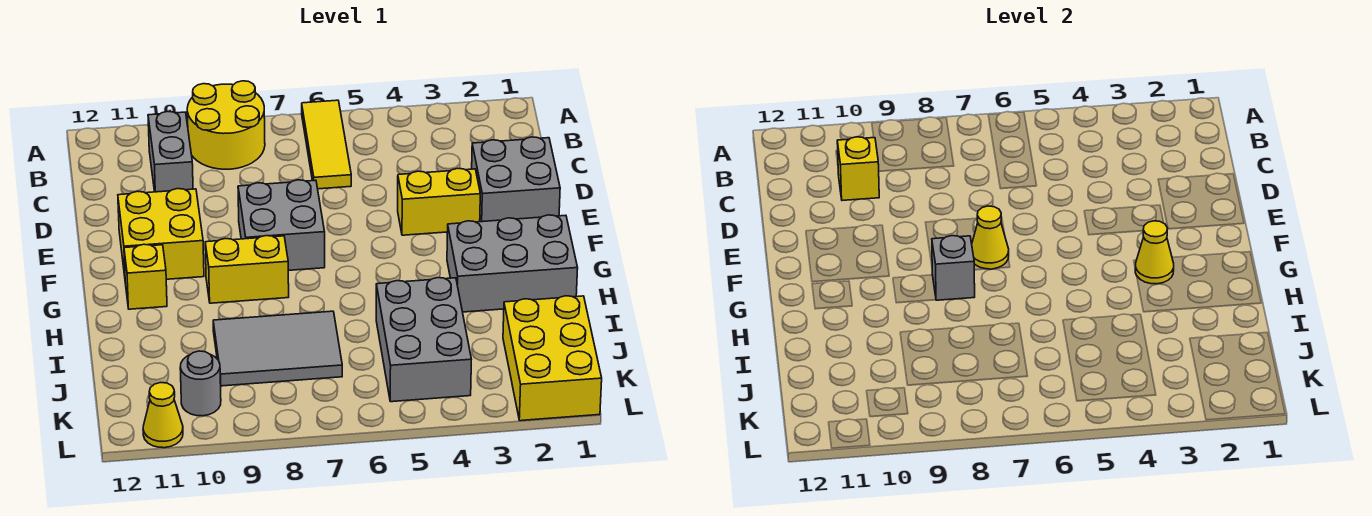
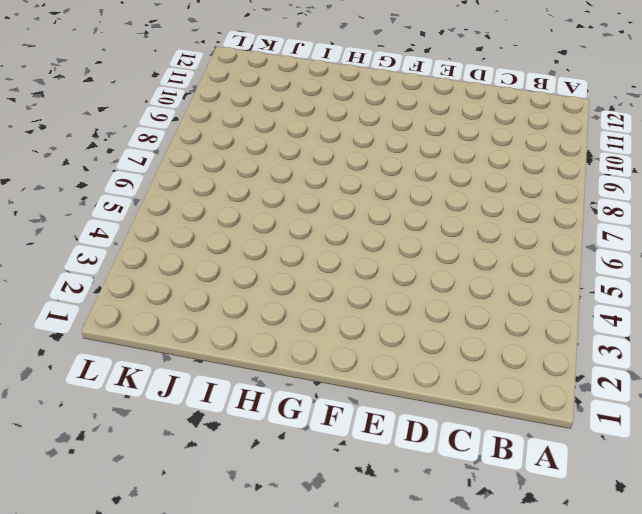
none -> yellow 1x3 tile [302,100,351,189]
none -> yellow 2x2 round brick [187,81,265,169]
none -> grey 1x2 brick [148,111,193,192]

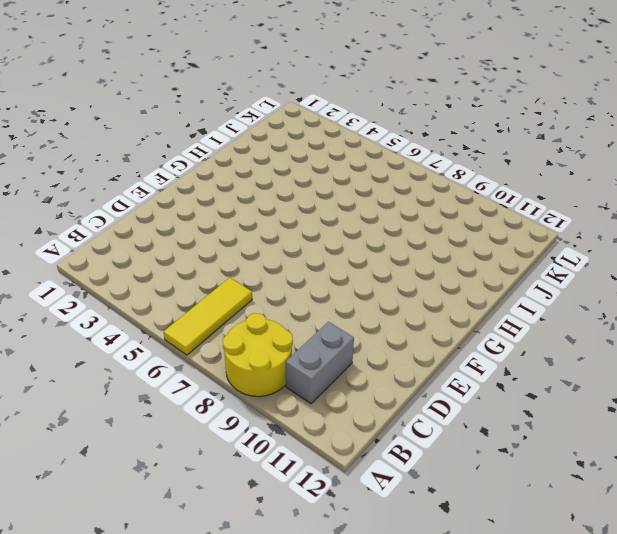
none -> grey 2x2 brick [472,137,560,222]
none -> yellow 1x2 brick [398,168,480,235]
none -> grey 2x2 brick [238,180,325,270]

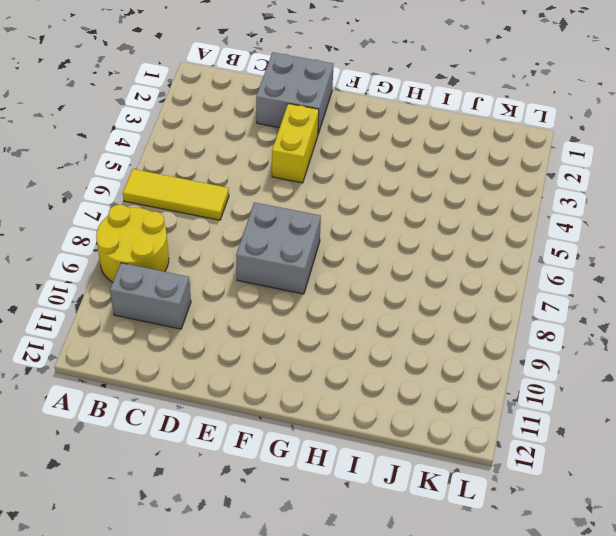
none -> yellow 2x2 brick [118,189,204,279]
none -> grey 2x3 brick [447,215,578,312]
none -> yellow 1x2 brick [205,236,289,303]

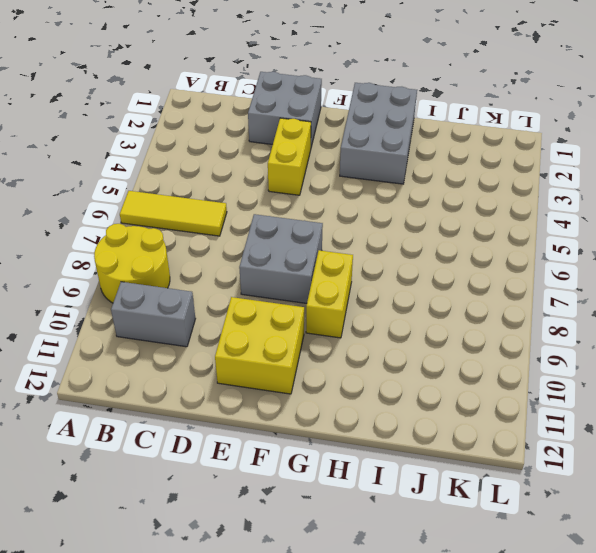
none -> yellow 1x1 brick [124,244,167,309]
none -> grey 2x3 brick [376,278,471,402]
none -> grey 2x3 tile [213,311,342,386]

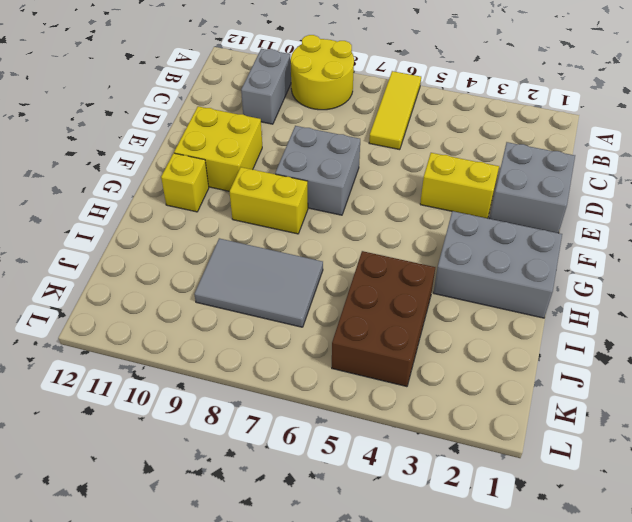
brown 2x3 brick [332,251,435,387] -> grey 2x3 brick [376,278,471,402]
none -> yellow 2x3 brick [503,296,602,421]
none -> grey 1x1 round brick [180,351,221,416]
none -> yellow 1x1 cone [143,383,183,448]

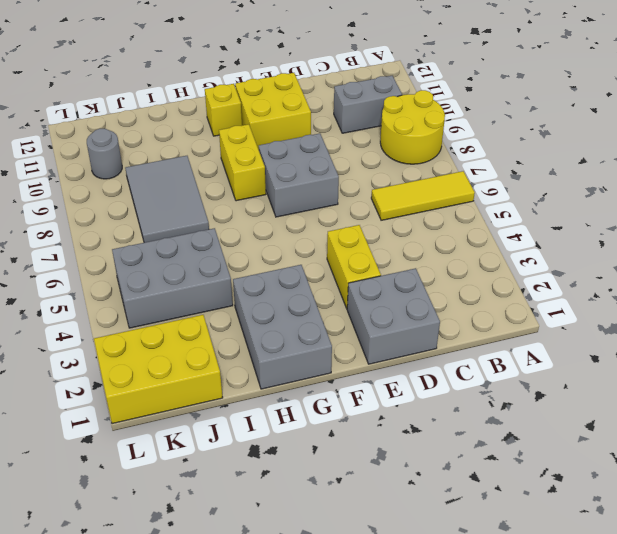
none -> yellow 1x1 cone [143,383,183,448]
none -> yellow 1x1 brick [837,137,879,201]
none -> yellow 1x1 cone [972,206,1009,269]

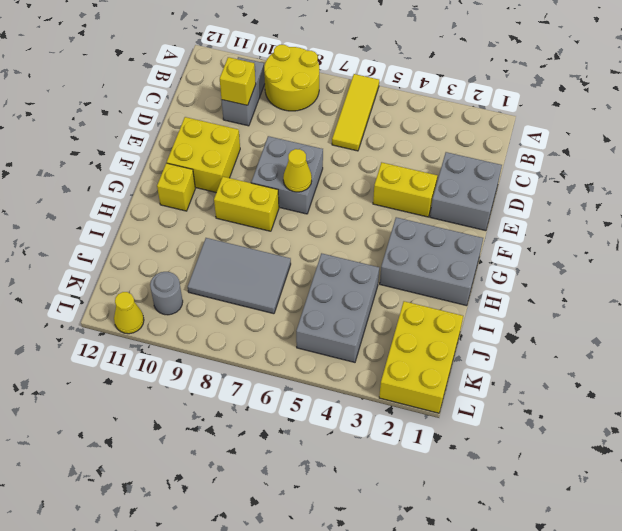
none -> yellow 1x1 cone [1135,221,1174,284]
none -> grey 1x1 brick [932,236,975,300]

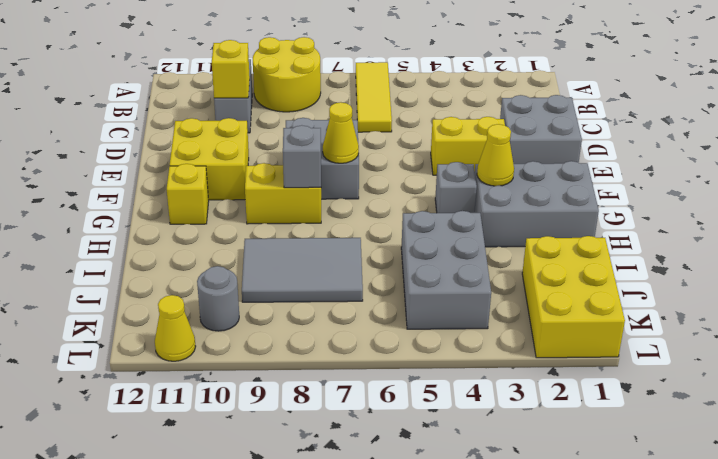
grey 1x1 brick [435,162,477,213] -> none

